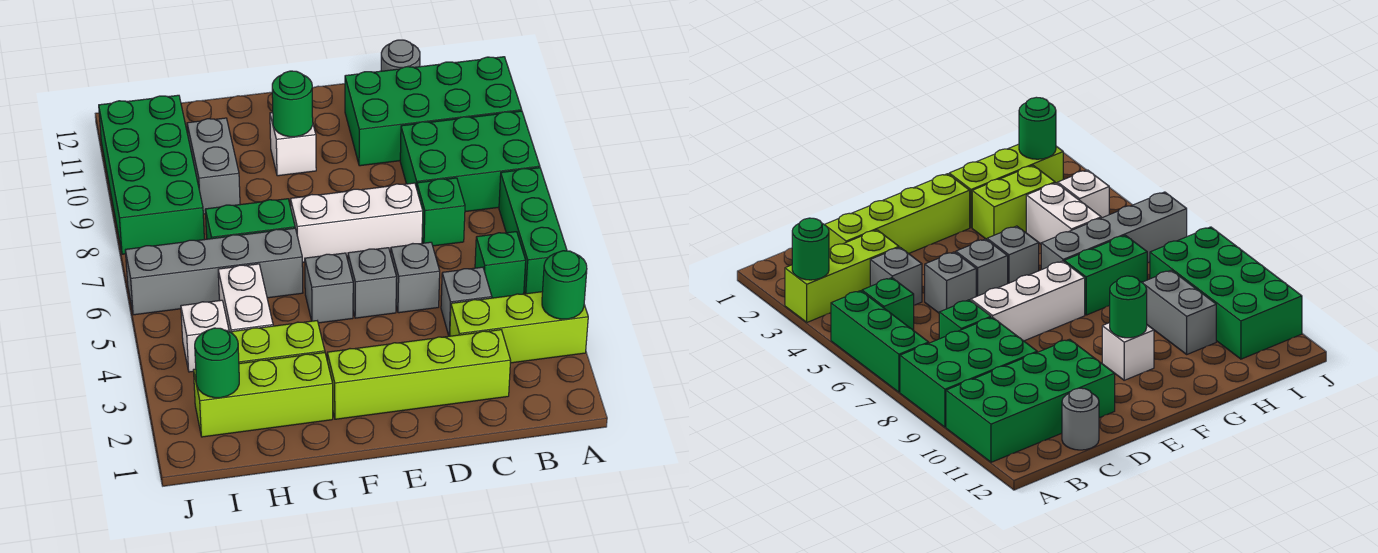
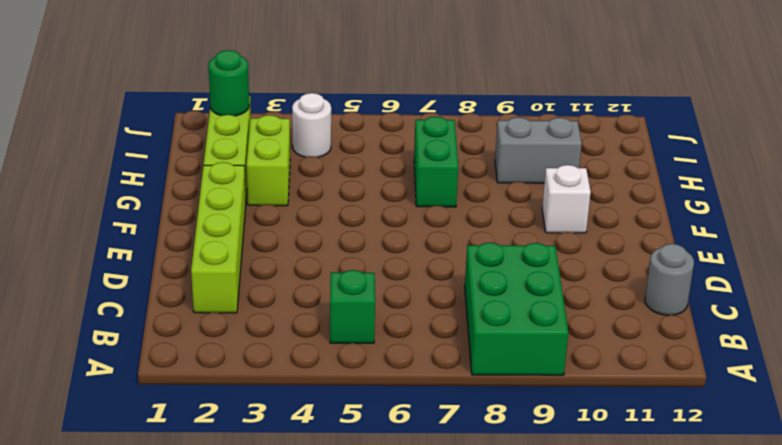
white 1x1 round brick [292,93,331,157] -> white 1x1 brick [181,300,229,372]
none -> lime 1x3 brick [450,292,588,363]
none -> green 1x3 brick [499,168,567,294]
none -> green 2x4 brick [345,57,522,166]

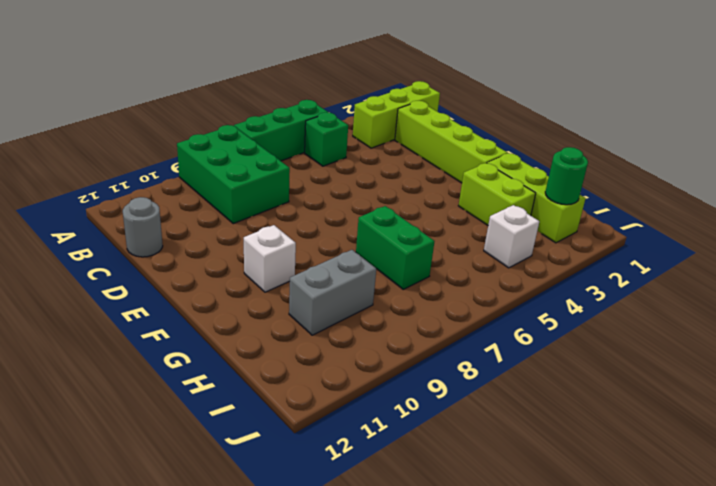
lime 1x3 brick [353,81,440,148] -> lime 1x3 brick turned to [450,292,588,363]
none -> green 2x4 brick [345,57,522,166]
none -> grey 1x1 brick [441,267,492,336]
none -> green 1x1 brick [417,178,465,246]

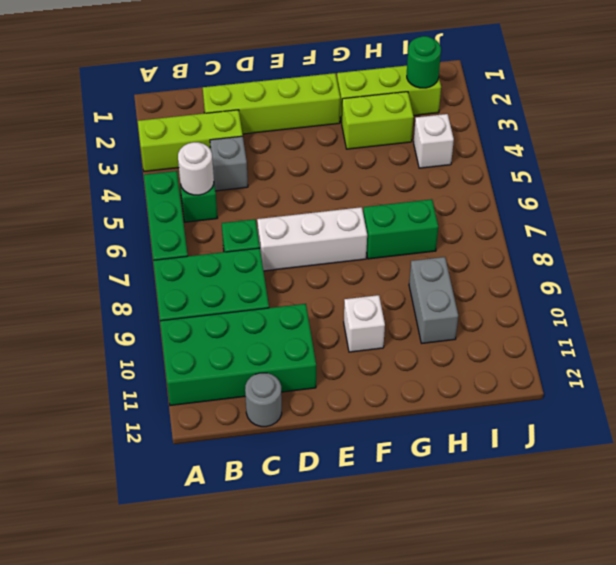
white 1x1 round brick [178,142,214,195] -> none
none -> grey 1x1 brick [391,242,440,313]
none -> grey 1x1 brick [348,248,397,318]
none -> grey 1x1 brick [305,253,353,323]

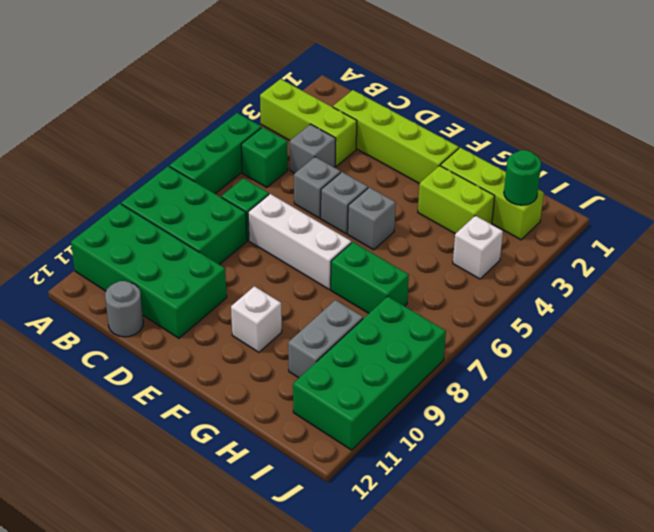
none -> grey 1x4 brick [125,228,303,315]
none -> white 1x2 brick [218,264,273,332]
none -> green 1x1 round brick [542,251,587,319]

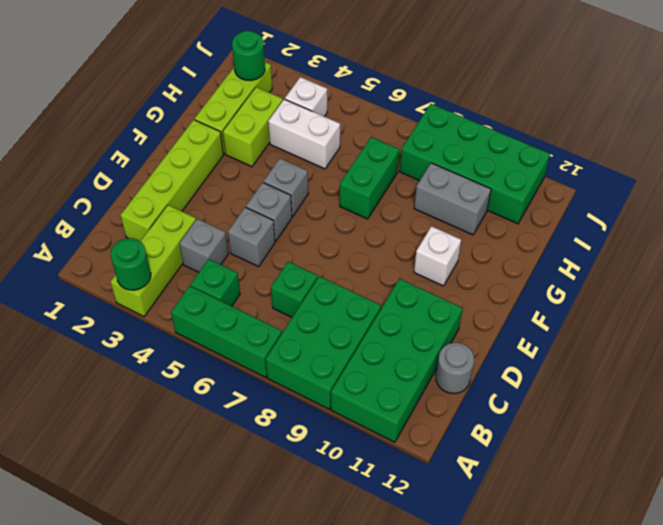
none -> white 1x3 brick [290,183,423,262]
none -> grey 1x4 brick [125,228,303,315]
none -> green 1x1 round brick [272,71,313,137]

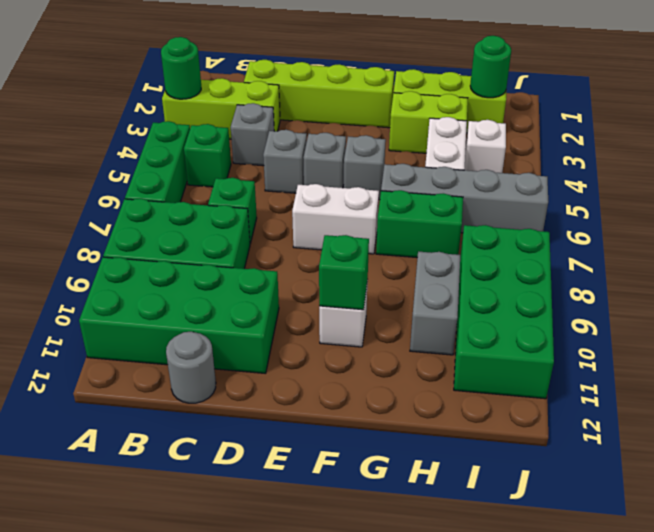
white 1x2 brick [292,184,379,254] -> white 1x3 brick [290,183,423,262]
green 1x1 brick [319,235,369,310] -> green 1x1 round brick [272,71,313,137]

